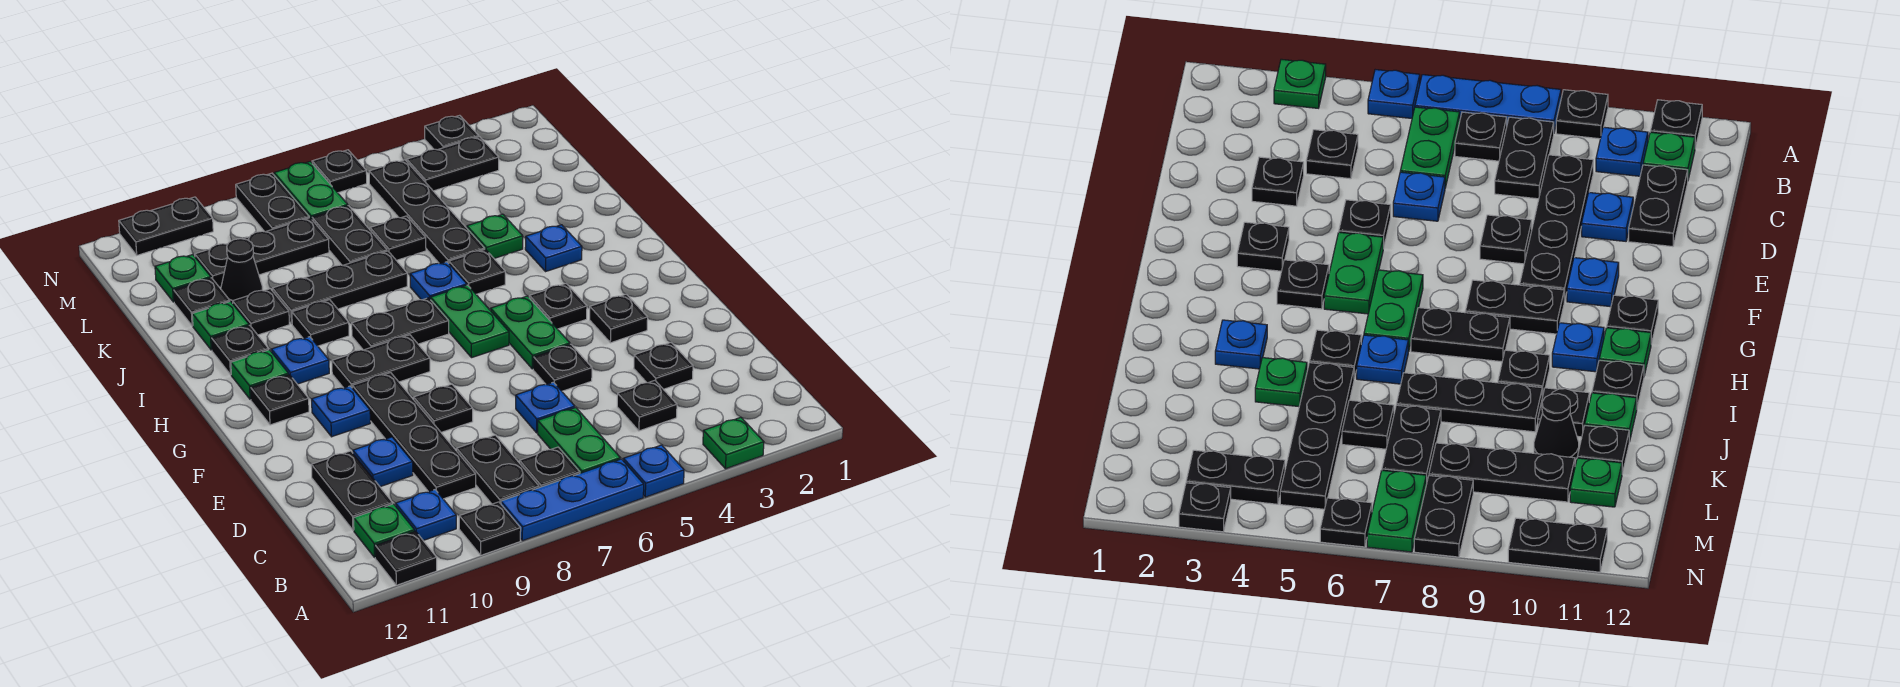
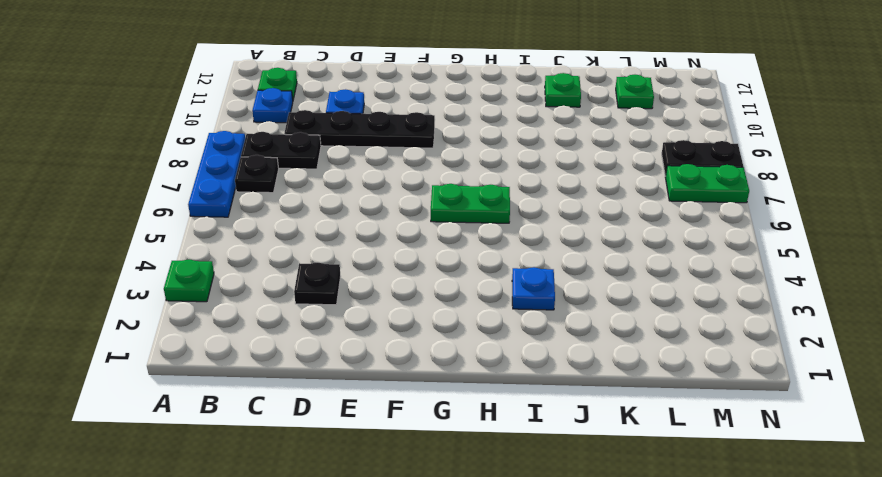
none -> blue 1x1 plate [623,445,684,497]
none -> black 1x1 plate [459,502,521,555]
none -> black 1x1 plate [375,531,437,585]
none -> green 1x2 plate [538,408,620,473]

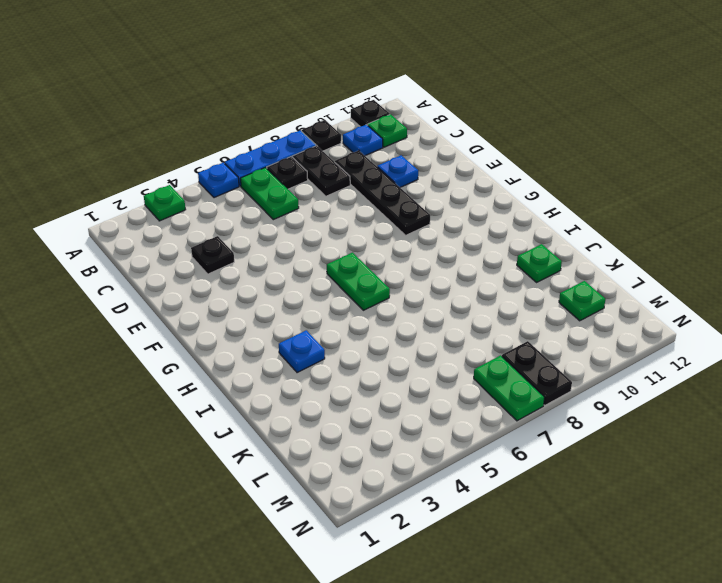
none -> black 1x1 plate [617,380,677,431]
none -> black 1x2 plate [311,451,393,530]
none -> blue 1x1 plate [516,382,575,433]
none -> black 1x1 plate [533,344,592,391]

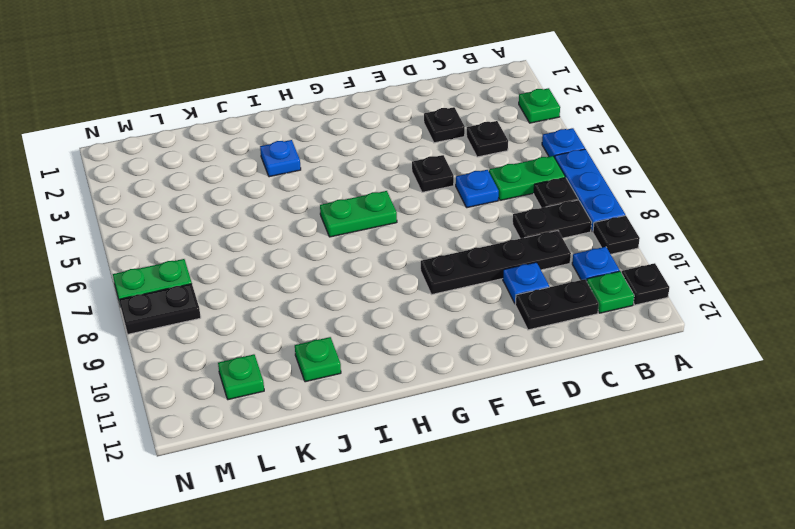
none -> black 1x1 plate [414,384,473,432]
none -> black 1x1 plate [590,294,648,343]
none -> green 1x2 plate [491,296,570,369]
none -> blue 1x1 plate [312,386,370,437]

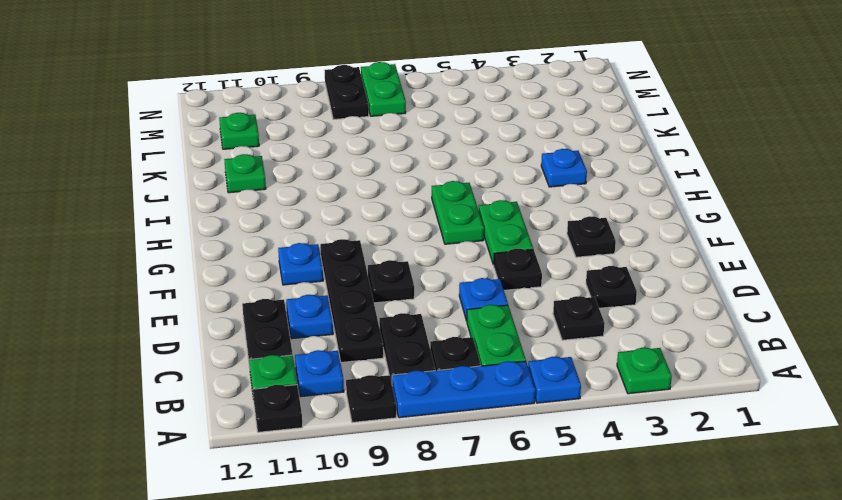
none -> black 1x1 plate [529,284,587,329]
none -> black 1x2 plate [332,335,430,388]
none -> black 1x1 plate [251,375,309,425]
none -> black 1x2 plate [352,298,449,350]

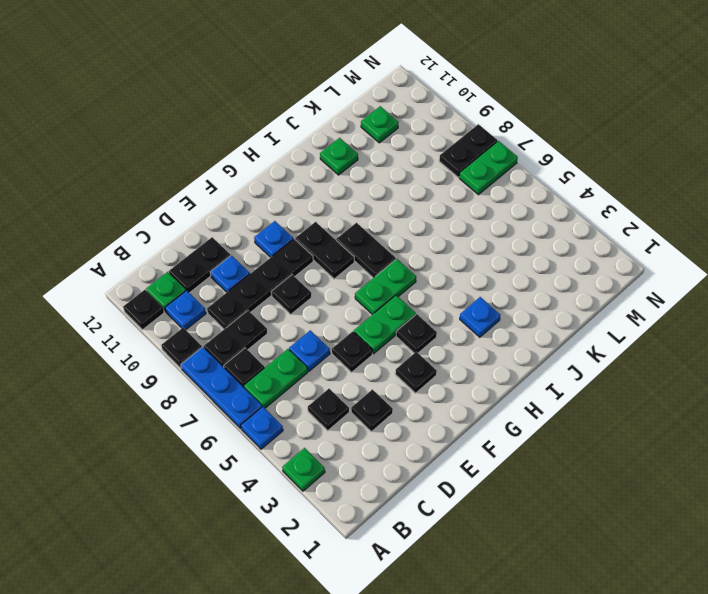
none -> black 1x1 plate [251,375,309,425]
none -> blue 1x1 plate [271,337,329,384]
none -> green 1x1 plate [231,350,288,400]
none -> black 1x1 plate [449,249,505,294]

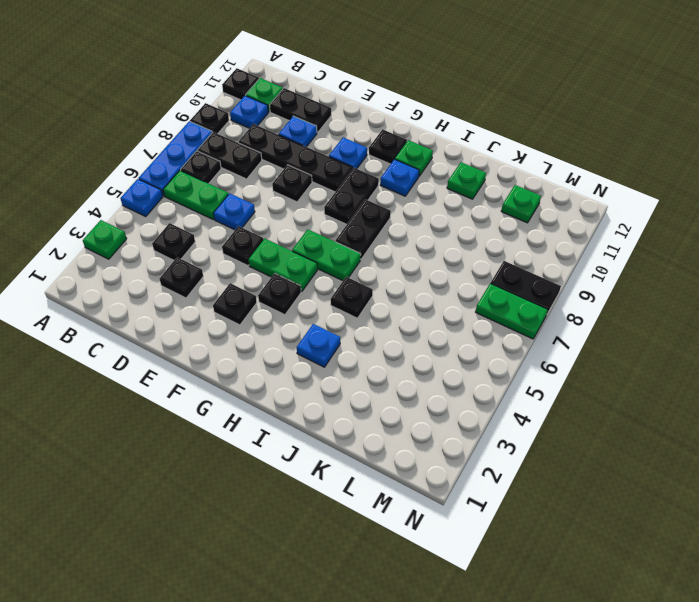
none -> blue 1x1 plate [410,262,467,300]
none -> black 1x1 plate [292,300,349,346]
none -> black 1x1 plate [211,325,269,374]
none -> green 1x1 plate [467,214,523,258]

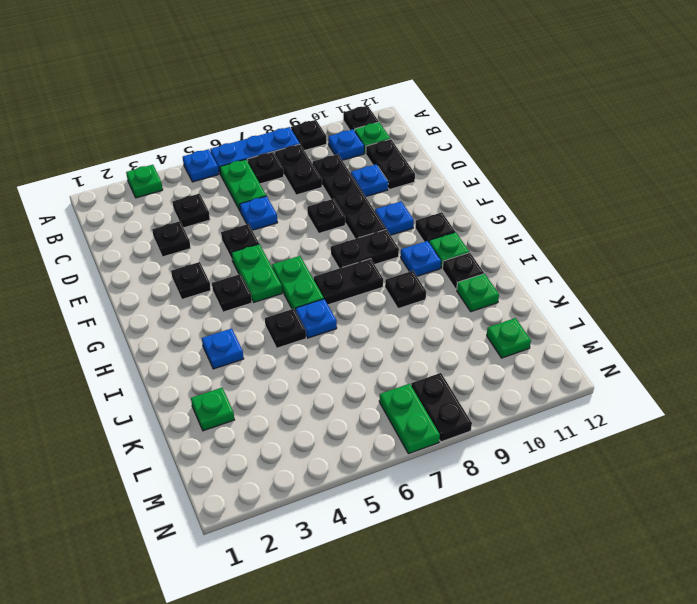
green 1x1 plate [191,388,234,431] -> green 1x1 plate moved to [467,214,523,258]
none -> black 1x4 plate [369,160,485,264]
none -> black 1x3 plate [272,251,407,324]
none -> black 1x1 plate [233,289,289,335]
none -> black 1x1 plate [370,216,426,260]

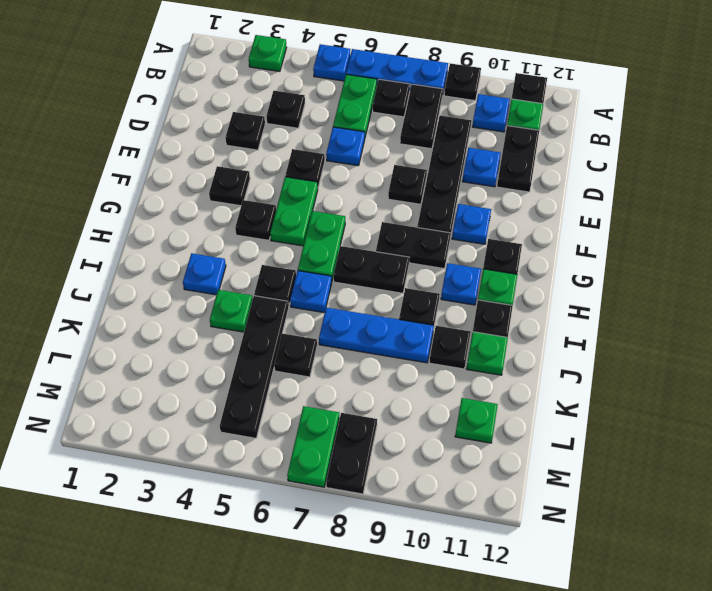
blue 1x3 plate [319,308,434,363] -> black 1x3 plate [272,251,407,324]
none -> black 1x2 plate [312,206,387,265]
none -> black 1x1 cone [221,239,263,304]
none -> black 1x1 plate [174,278,230,326]
none -> black 1x3 plate [195,218,329,287]

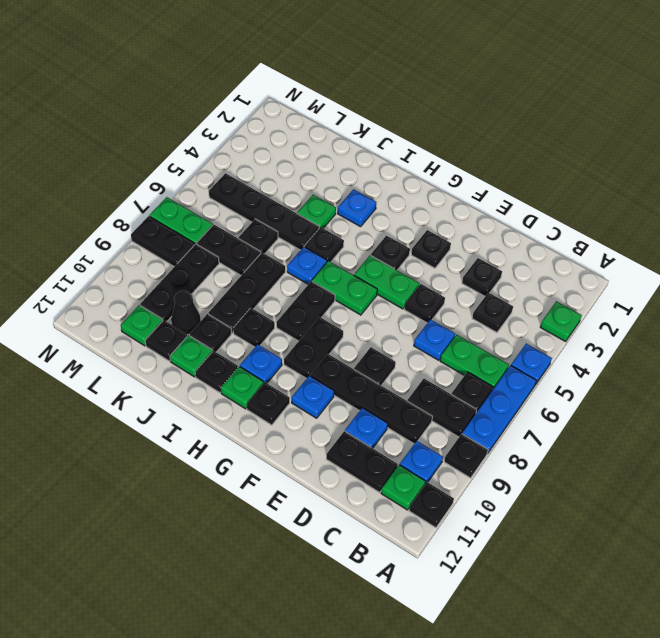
none -> black 1x2 plate [407,137,499,191]
none -> black 1x1 plate [425,115,479,150]
none -> black 1x1 plate [312,150,367,193]
none -> black 1x2 plate [119,197,213,255]

